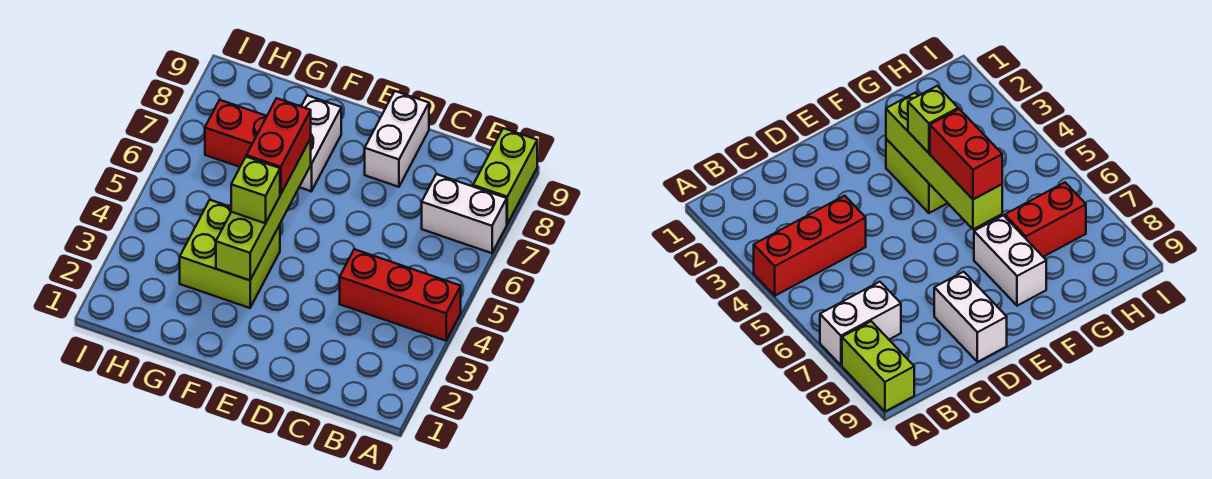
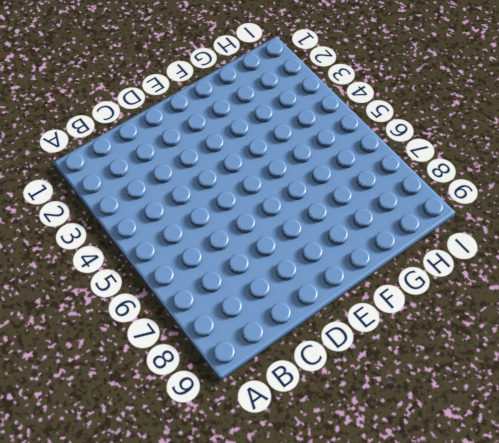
none -> red 1x3 brick [340,249,461,341]
none -> white 1x2 brick [422,174,507,253]

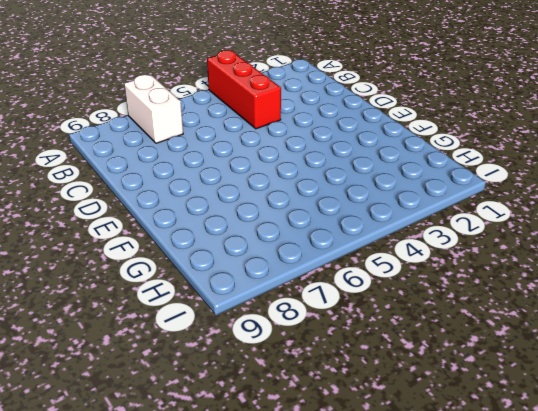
none -> lime 1x2 brick [473,128,537,224]
none -> white 1x2 brick [365,91,429,187]

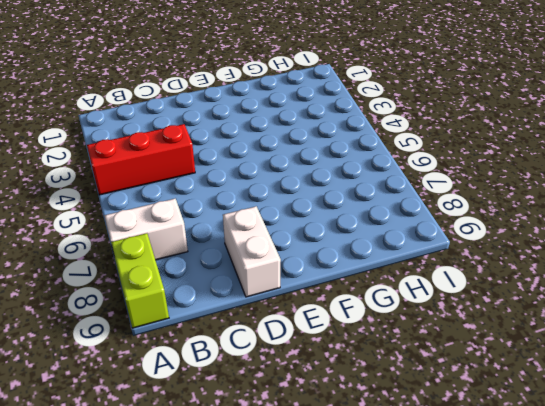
none -> lime 2x2 brick [180,200,280,308]
none -> white 1x2 brick [300,95,341,191]

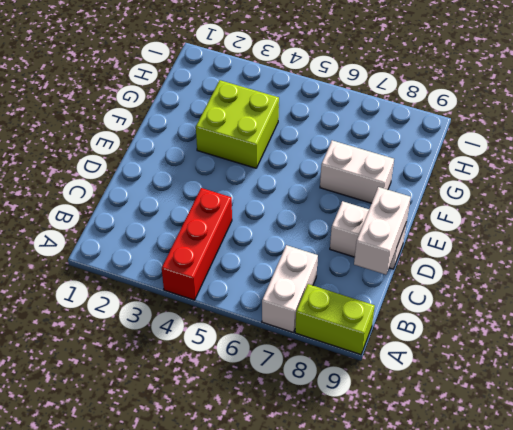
white 1x2 brick [354,187,411,274] -> none
none -> red 1x2 brick [205,100,267,167]
none -> lime 1x4 brick [216,139,311,280]

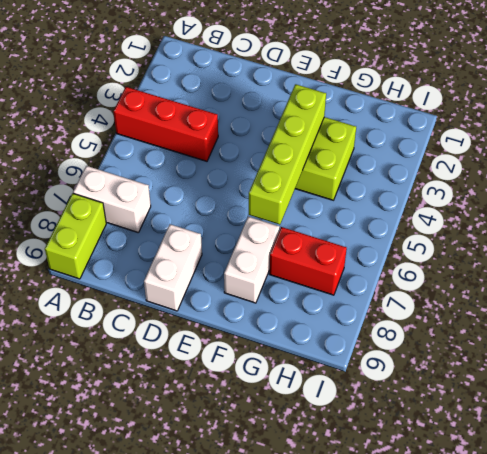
none -> lime 1x1 brick [231,157,280,223]
none -> red 1x2 brick [246,98,311,194]

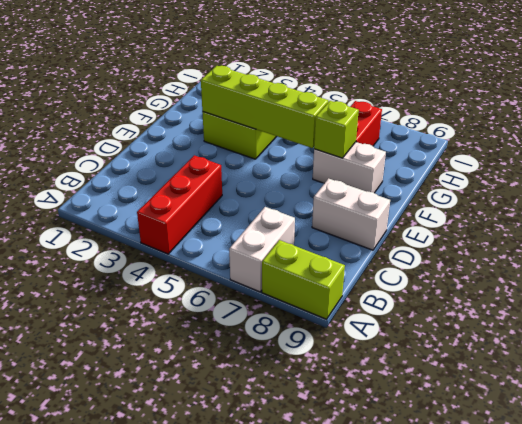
lime 1x1 brick [314,101,359,158] -> lime 1x1 brick moved to [231,157,280,223]
none -> red 1x2 brick [246,98,311,194]

